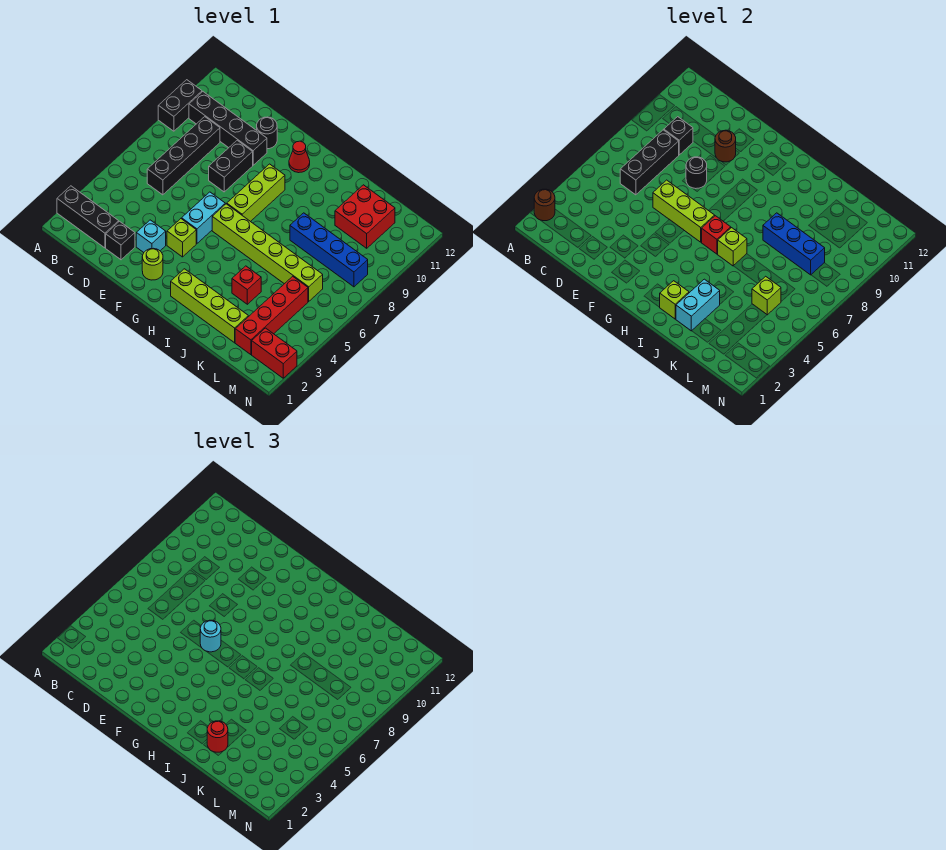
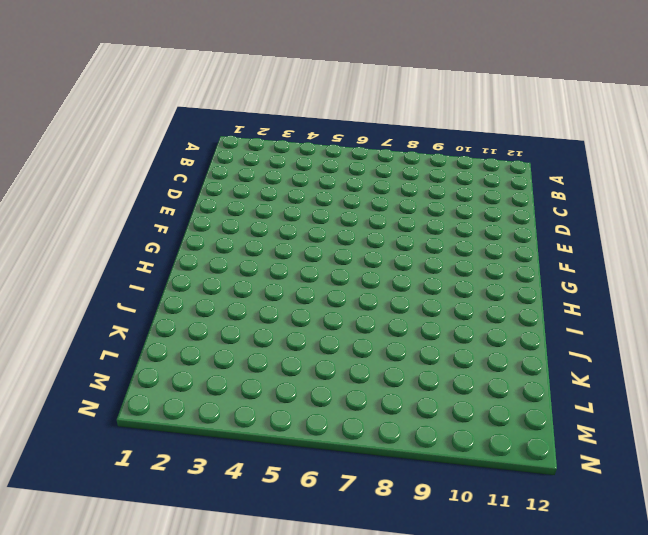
none -> black 1x3 brick [57,186,119,248]
none -> black 1x2 brick [158,80,202,131]
none -> black 1x4 brick [189,92,267,165]
none -> black 1x4 brick [147,117,220,195]

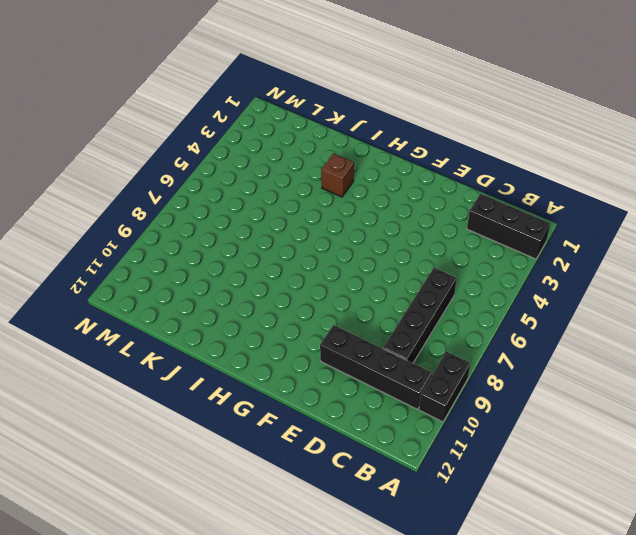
brown 1x1 brick [321,153,354,197] -> none
none -> black 1x1 brick [106,221,135,260]
none -> cyan 1x1 brick [136,220,166,252]
none -> black 1x2 brick [209,140,253,192]
none -> black 1x1 round brick [257,117,277,149]

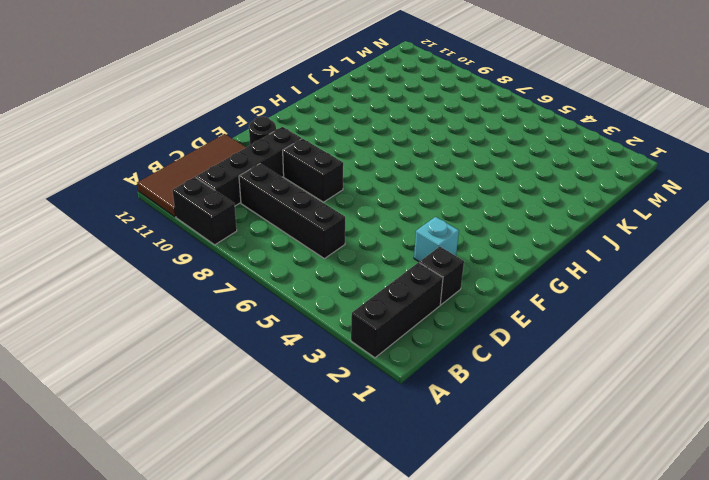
brown 2x4 tile [137,134,246,217] -> none
none -> lime 1x1 round brick [142,248,163,280]
none -> lime 1x1 brick [167,219,196,257]
none -> cyan 1x2 brick [182,192,225,243]
none -> lime 1x6 brick [212,204,323,301]

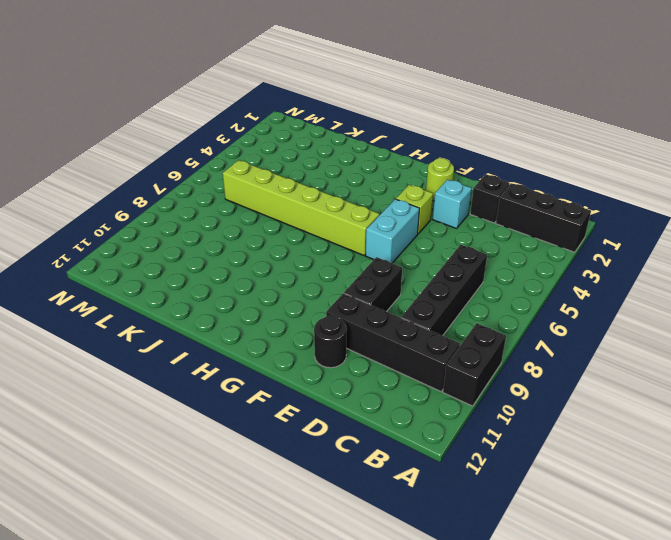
none -> lime 1x3 brick [227,164,285,222]
none -> red 1x1 cone [289,141,310,173]
none -> lime 1x4 brick [171,269,248,343]
none -> red 1x1 brick [232,266,261,304]

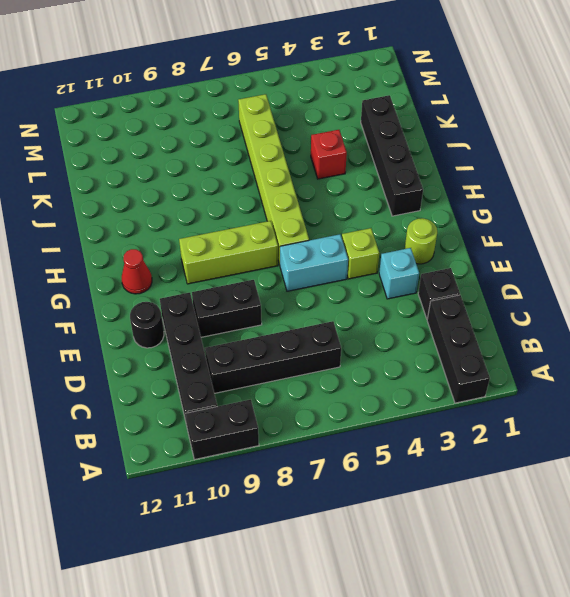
black 1x4 brick [361,95,423,216] -> lime 1x4 brick [171,269,248,343]
none -> blue 1x4 brick [290,213,368,287]
none -> red 2x2 brick [335,185,395,248]
none -> red 1x4 brick [235,276,308,355]
none -> red 1x2 brick [252,328,297,378]

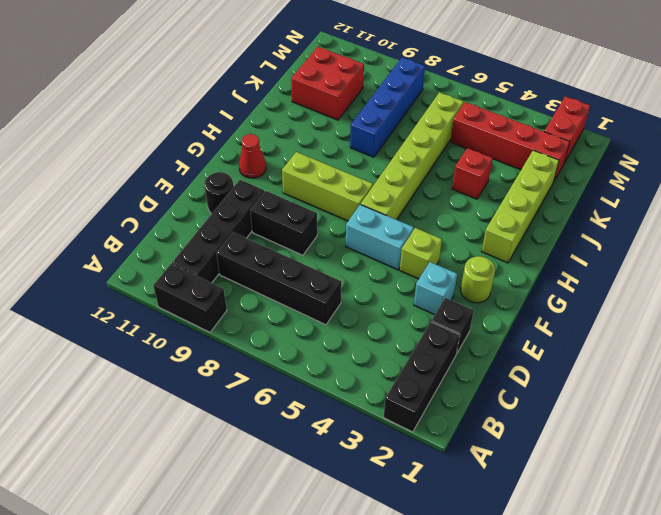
none -> brown 1x1 round brick [534,189,555,221]
none -> black 1x3 brick [620,130,679,195]
none -> black 1x1 brick [664,117,693,155]
none -> lime 1x3 brick [653,180,715,242]

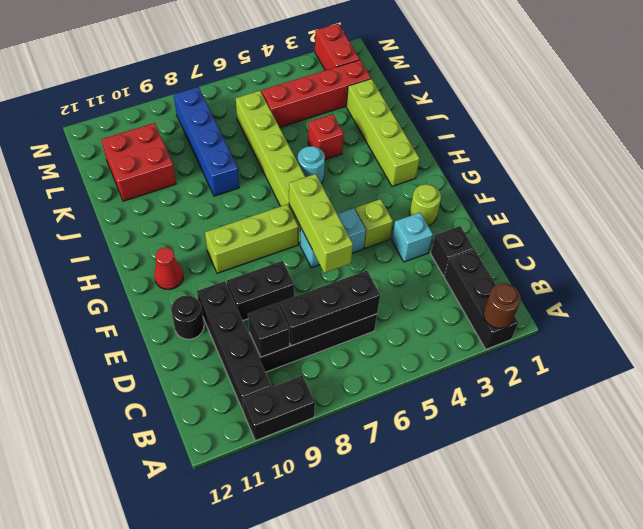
cyan 1x1 round brick [298,146,325,184] -> cyan 1x1 round brick moved to [200,620,221,652]
none -> black 1x1 round brick [686,157,707,189]
none -> brown 1x1 round brick [715,130,736,162]
none -> red 1x1 brick [702,216,731,254]
none -> lime 1x1 brick [660,281,689,319]

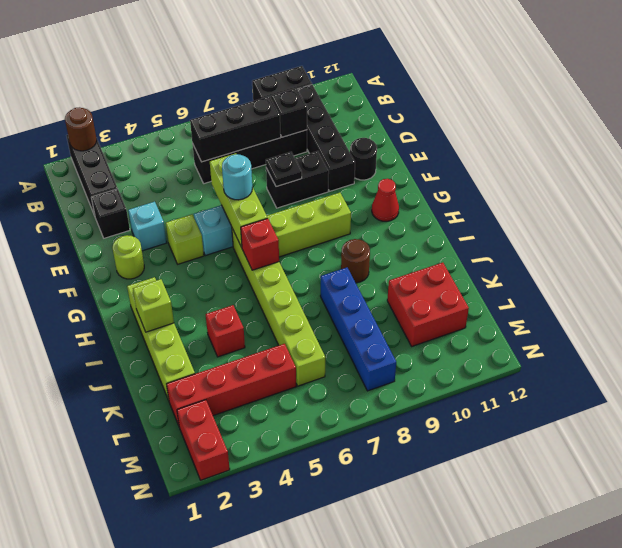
black 1x1 plate [266,152,302,187] -> black 1x1 round brick [686,157,707,189]
brown 1x1 round brick [341,239,370,283] -> brown 1x1 round brick moved to [715,130,736,162]
none -> lime 1x1 brick [718,228,747,266]
none -> cyan 1x2 brick [676,279,720,331]
none -> blue 1x3 brick [763,213,825,275]
none -> lime 1x1 brick [752,276,781,315]

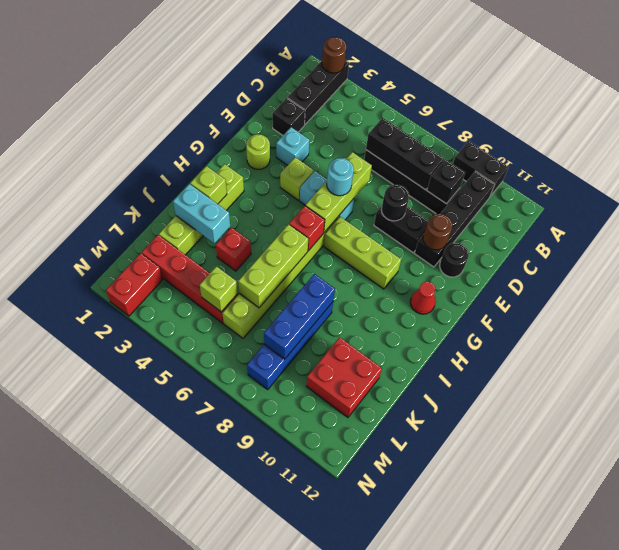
lime 1x3 brick [238,224,308,308] -> lime 1x1 brick [718,228,747,266]
none -> red 1x1 round brick [207,721,228,752]

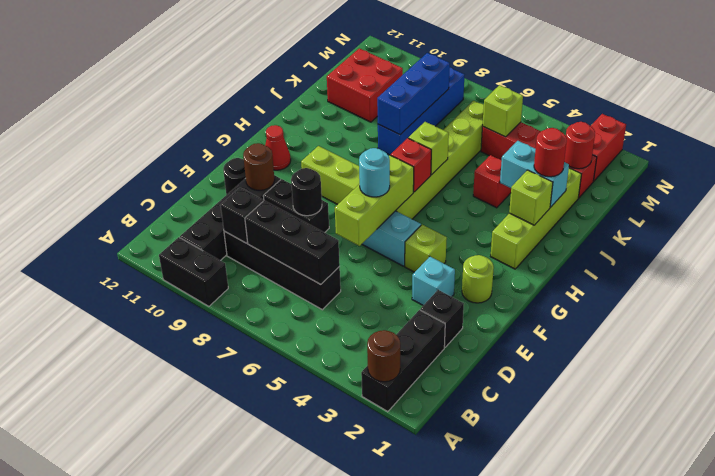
red 1x1 round brick [564,122,595,169] -> none

